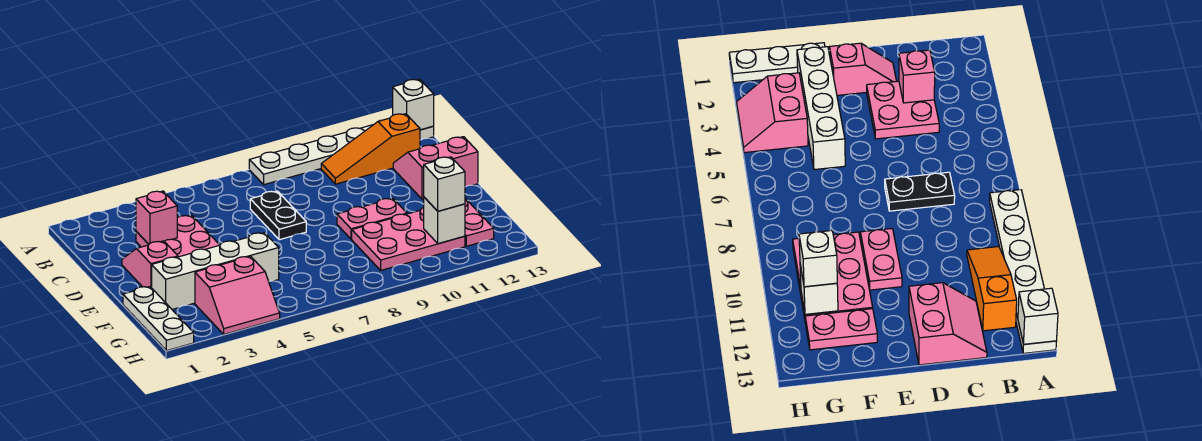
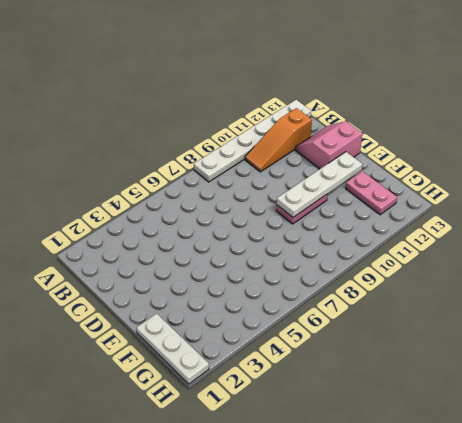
white 1x4 plate [277,152,362,217] -> none
none -> pink 2x2 plate [136,215,219,257]
none -> black 1x2 plate [250,191,306,240]
none -> pink 1x2 slope [122,241,178,288]

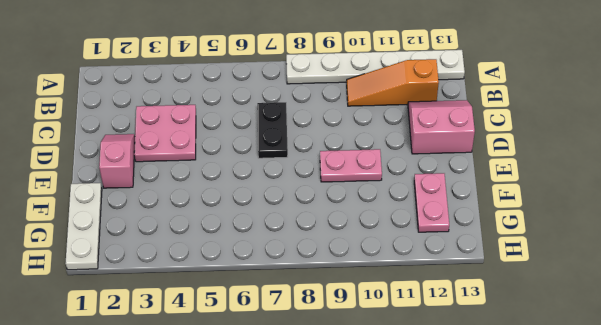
none -> white 1x4 brick [152,233,279,309]
none -> pink 2x3 plate [352,208,465,270]
none -> pink 2x2 slope [195,256,280,334]

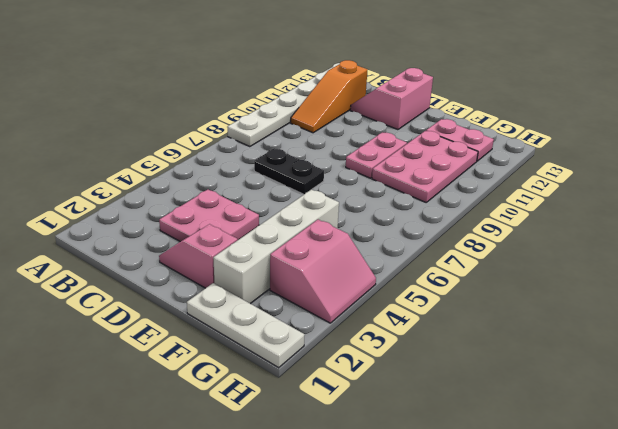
none -> white 1x1 brick [393,79,434,130]
none -> pink 1x1 brick [136,191,177,244]
none -> white 1x1 brick [424,197,465,244]

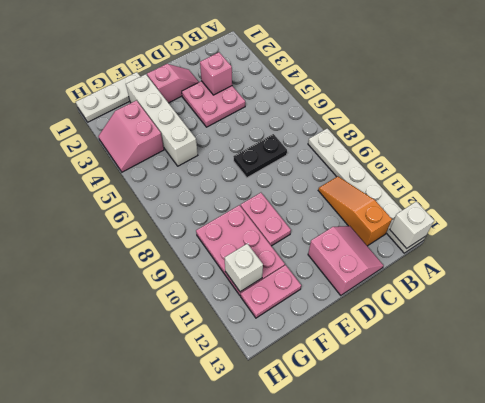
none -> white 1x1 brick [424,157,465,211]

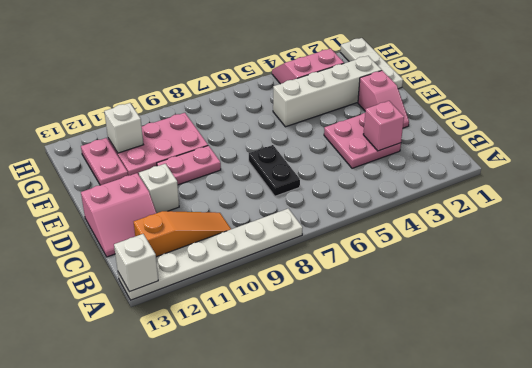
white 1x1 brick [139,164,179,213] -> white 1x1 brick moved to [424,157,465,211]

